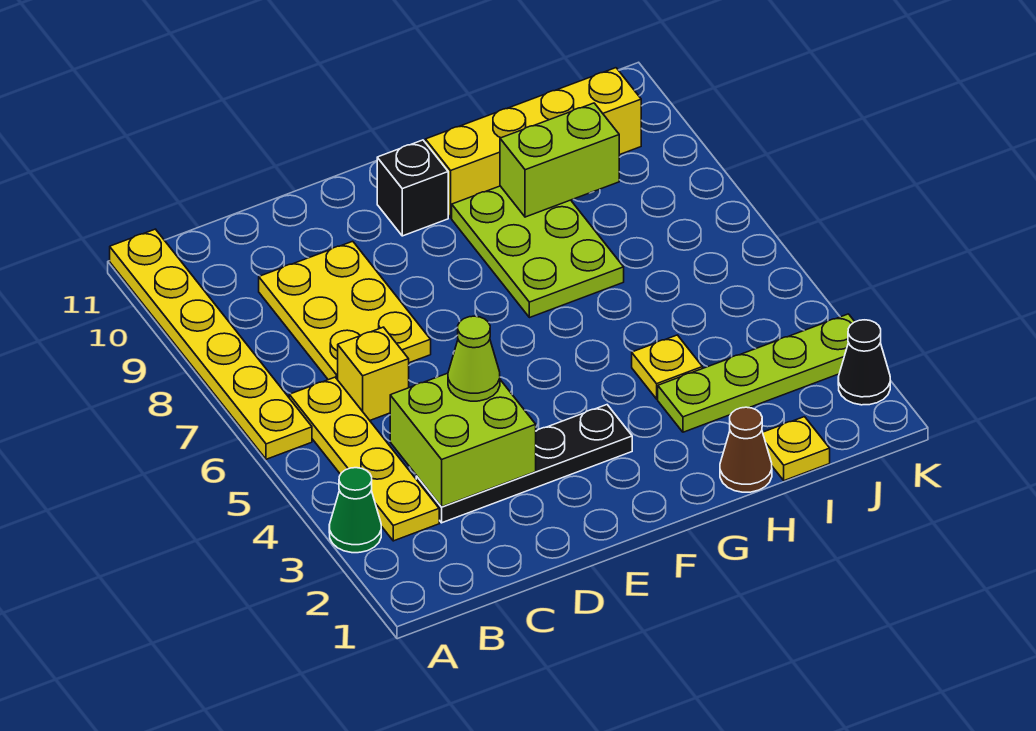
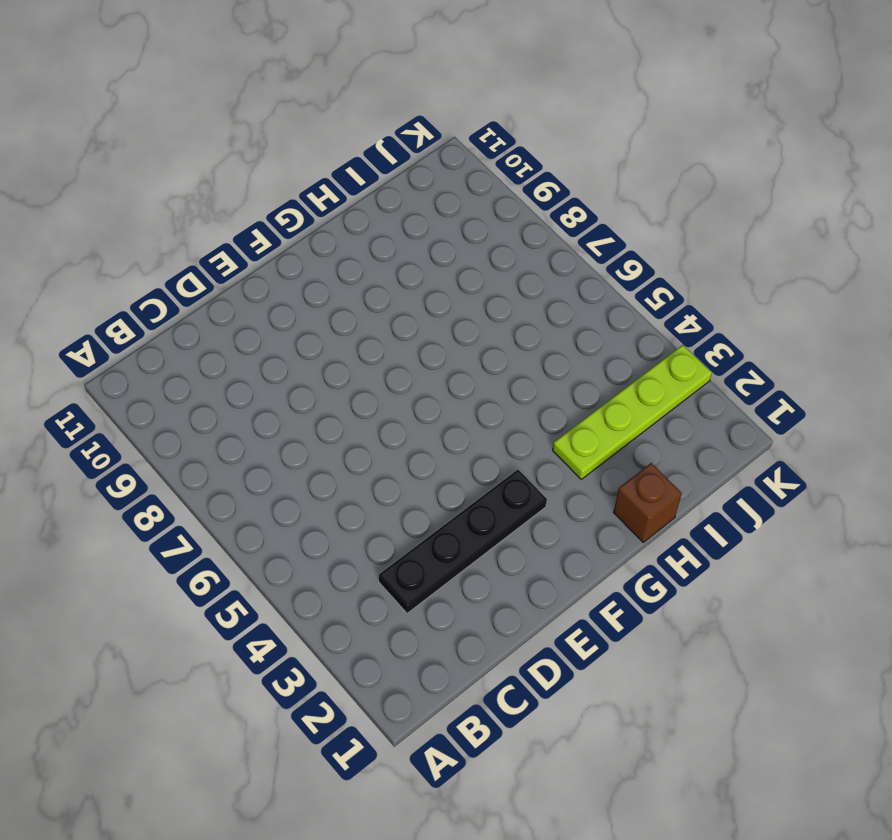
brown 1x1 brick [614,463,682,542] -> brown 1x1 cone [720,407,772,492]
none -> green 1x1 cone [329,468,381,553]
none -> yellow 1x6 plate [110,229,312,459]
none -> yellow 1x4 plate [289,377,439,541]

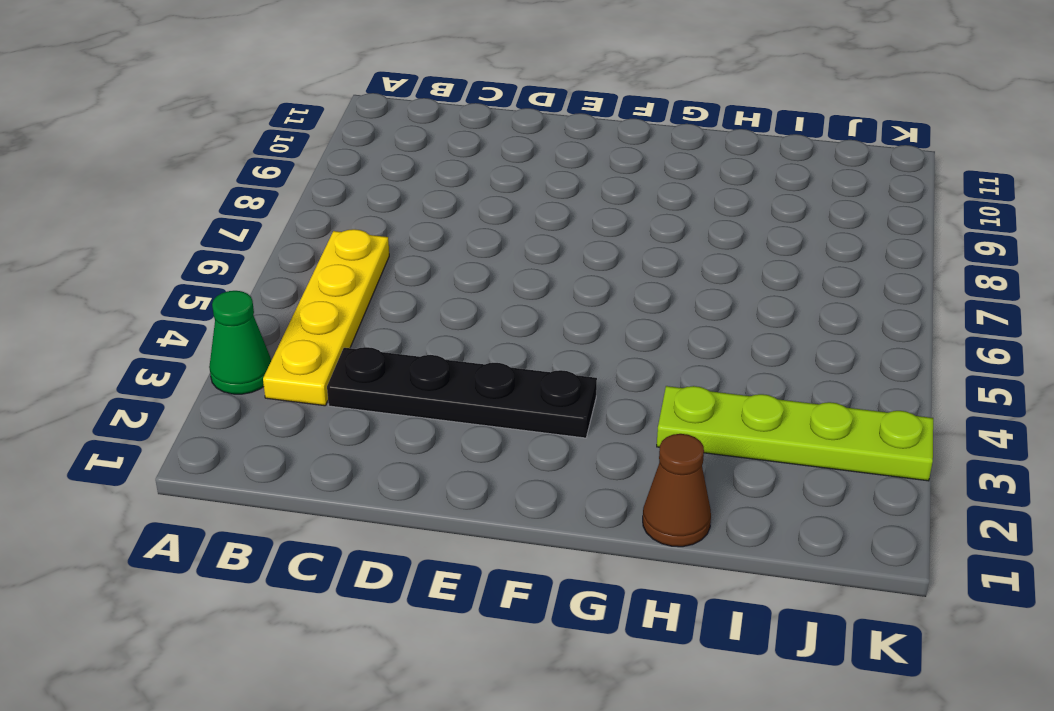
none -> yellow 1x6 plate [110,229,312,459]
none -> yellow 1x1 brick [338,327,409,420]
none -> yellow 2x3 plate [259,241,431,380]

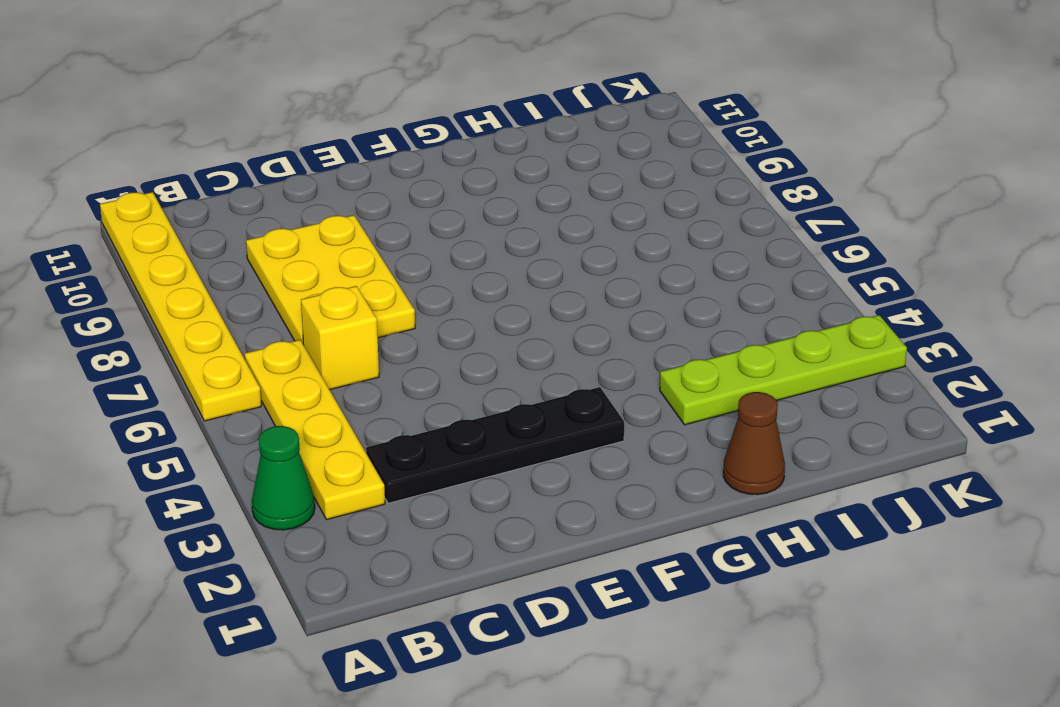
none -> black 1x1 brick [377,140,448,236]
none -> lime 2x3 plate [452,186,624,318]
none -> yellow 1x4 brick [425,68,641,218]

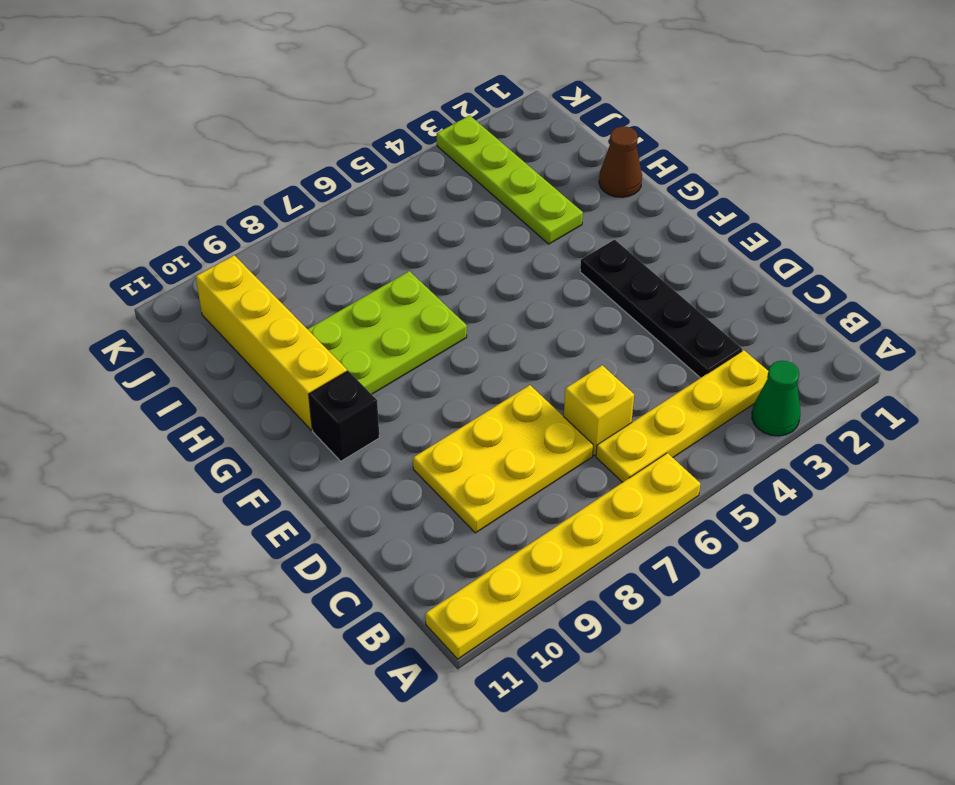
none -> yellow 1x1 plate [632,335,703,399]
none -> yellow 1x1 plate [763,417,830,481]
none -> black 1x1 cone [838,320,890,405]

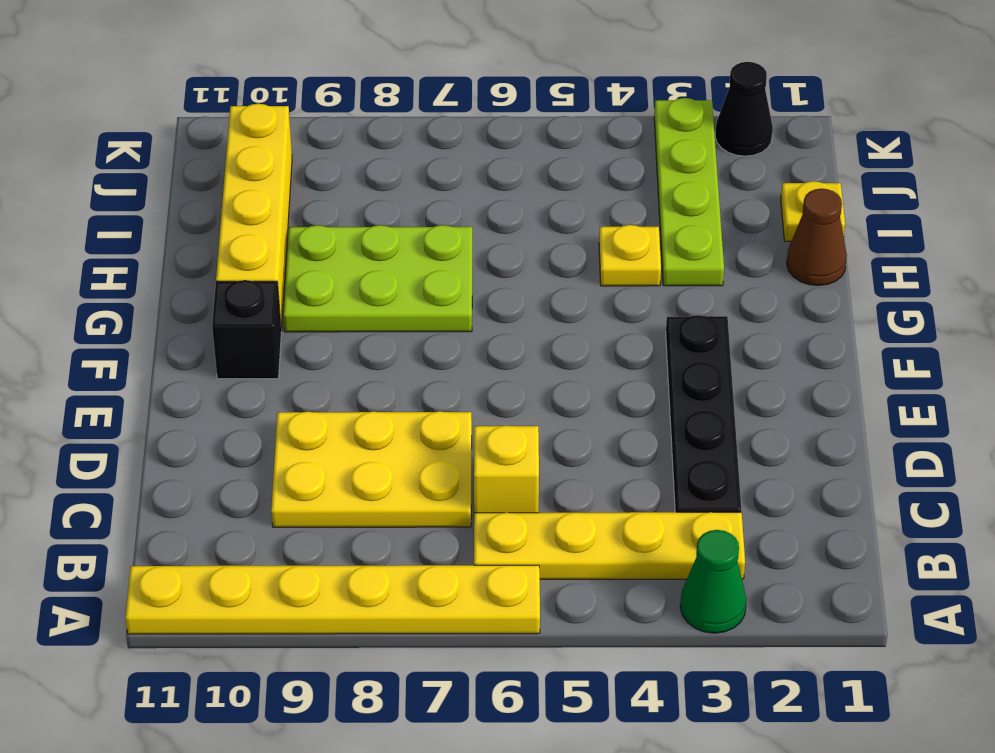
none -> lime 2x2 brick [390,373,536,507]
none -> lime 1x2 brick [500,103,619,217]
none -> lime 1x1 cone [448,316,500,401]

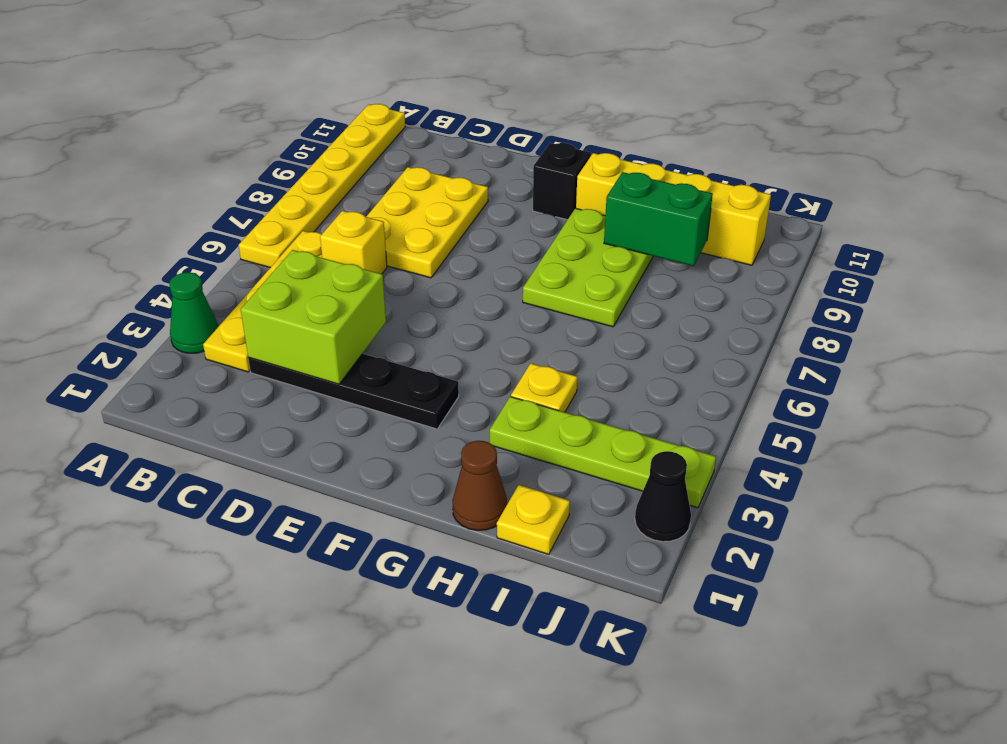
green 1x2 brick [604,172,713,266] -> lime 1x2 brick [500,103,619,217]
none -> lime 1x1 cone [448,316,500,401]

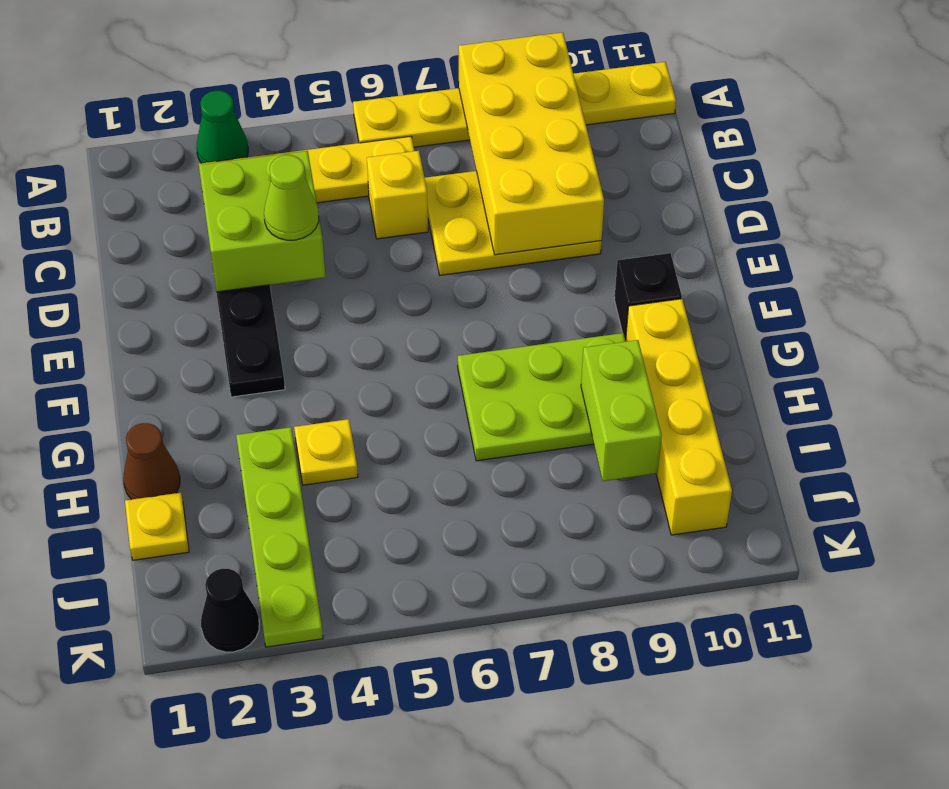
yellow 2x4 brick [459,32,604,255] -> none

